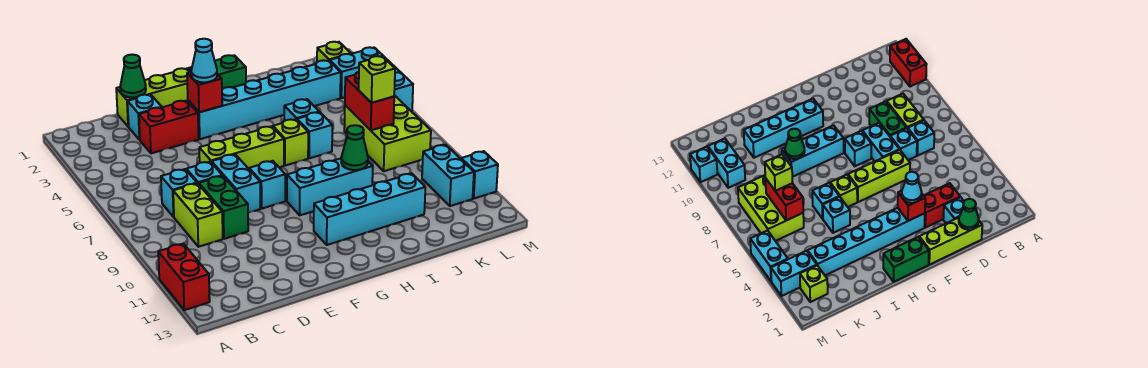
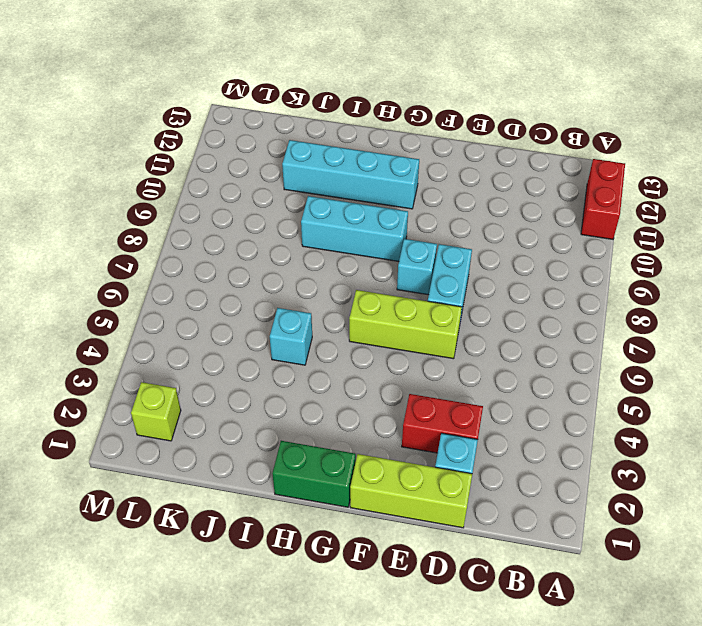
none -> cyan 1x1 brick [161,169,197,217]
none -> lime 1x2 brick [173,183,223,247]
none -> cyan 1x1 brick [186,162,222,184]
none -> green 1x2 brick [199,176,248,239]

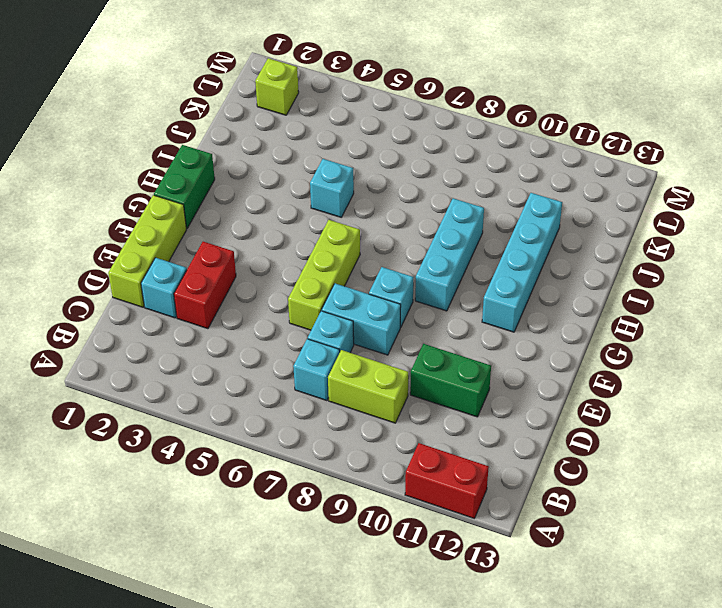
green 1x2 brick [410,344,491,417] -> green 1x2 brick moved to [199,176,248,239]
none -> cyan 1x6 brick [188,60,341,139]
none -> lime 1x1 brick [273,119,308,166]
none -> cyan 1x1 brick [297,112,332,158]
none -> lime 2x3 brick [344,95,431,171]

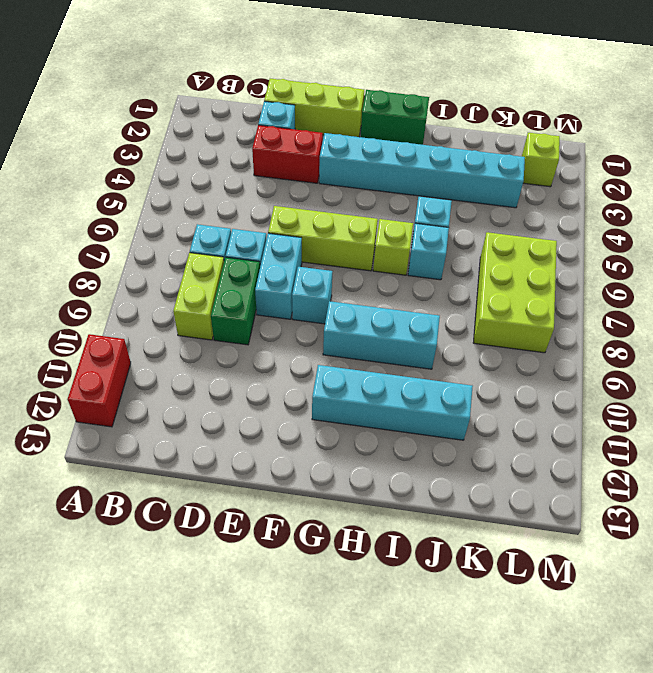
none -> cyan 1x2 brick [330,47,387,98]
none -> cyan 1x2 brick [422,145,474,206]
none -> cyan 1x2 brick [387,60,413,111]
none -> cyan 1x1 brick [461,151,498,198]

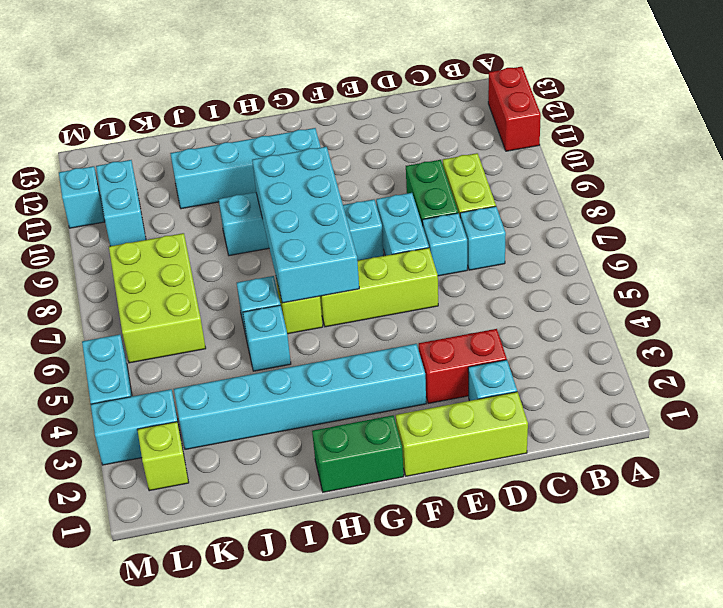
cyan 2x4 brick [252,147,359,303] -> none
none -> green 1x1 cone [120,55,146,97]
none -> red 1x1 brick [187,72,222,112]
none -> green 1x1 cone [341,125,368,170]
none -> red 1x2 brick [345,72,394,130]

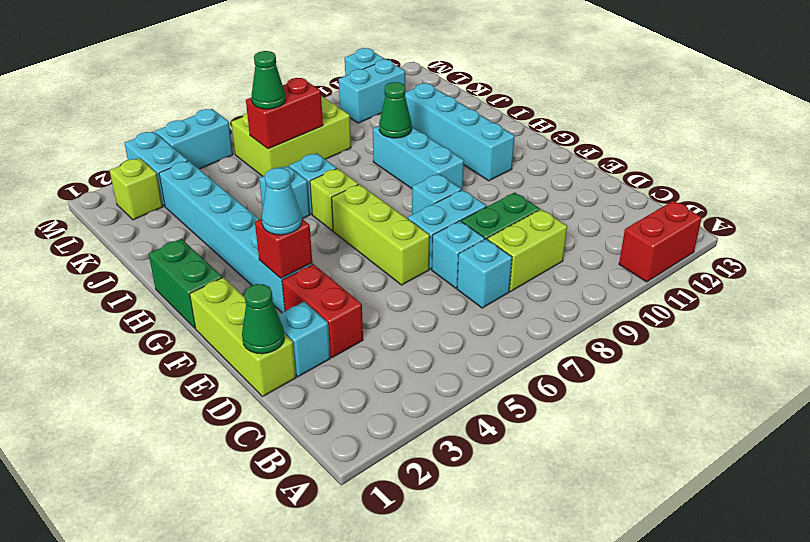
green 1x1 cone [252,51,286,109] -> none
none -> lime 1x1 brick [359,56,395,103]

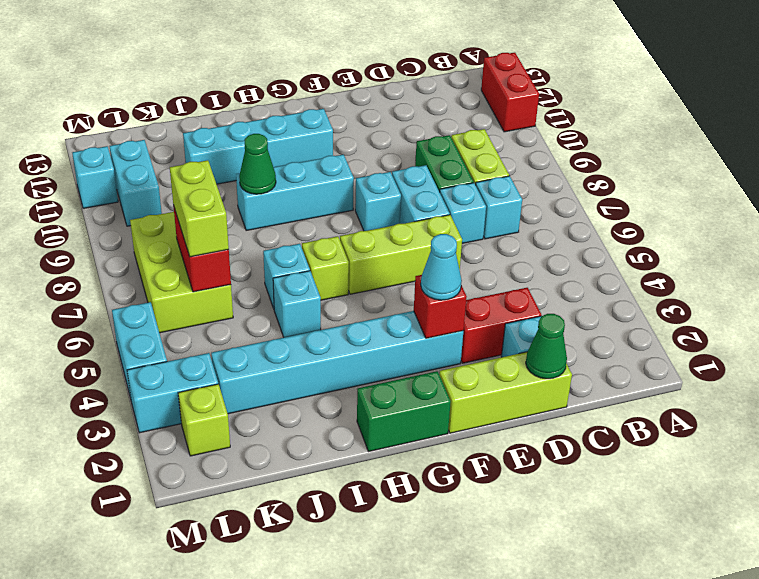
lime 1x2 brick [170,160,229,257] -> lime 1x1 brick [359,56,395,103]

